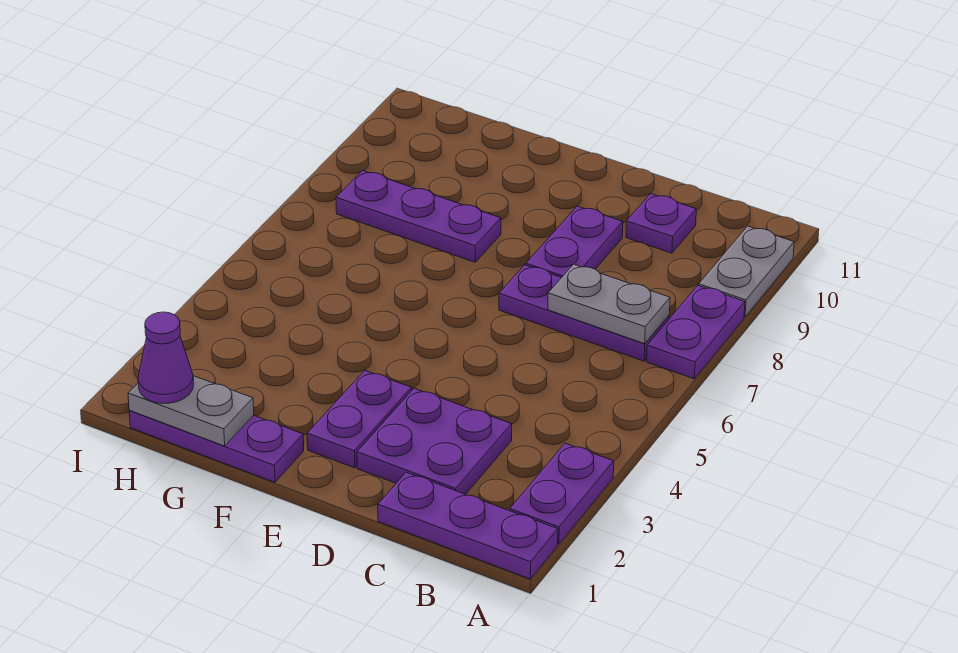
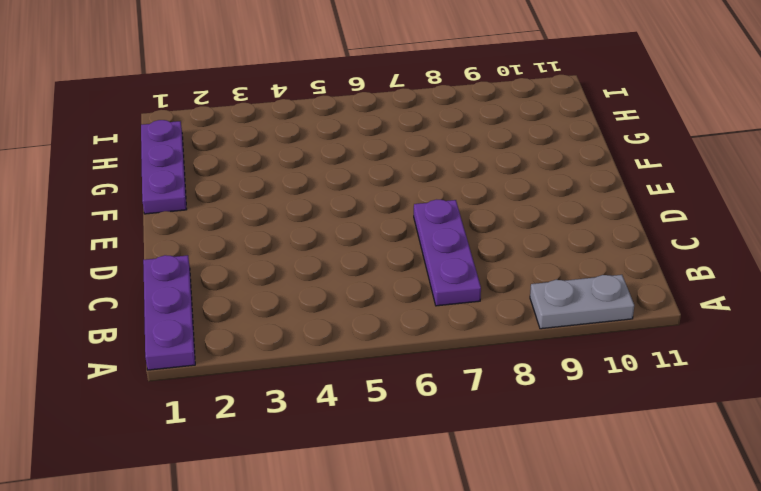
none -> purple 1x2 plate [510,443,614,544]
none -> purple 1x2 plate [647,285,745,379]
none -> purple 2x2 plate [357,388,512,494]

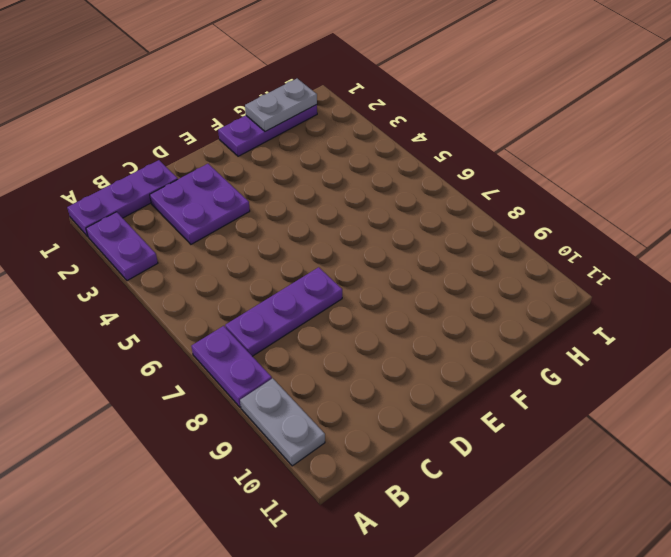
none -> purple 1x1 plate [626,194,696,253]
none -> purple 1x2 plate [526,206,623,277]
none -> purple 1x2 plate [307,370,412,468]

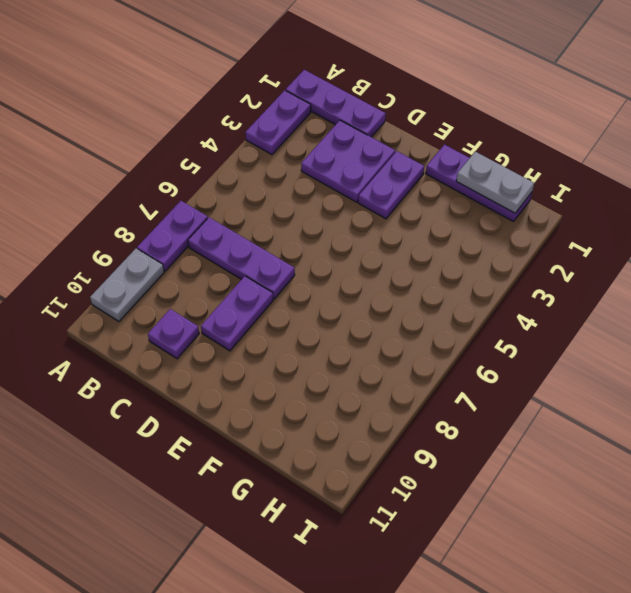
none -> purple 1x3 plate [336,170,501,262]
none -> grey 1x2 plate [548,264,670,344]
none -> purple 1x1 cone [138,312,194,403]

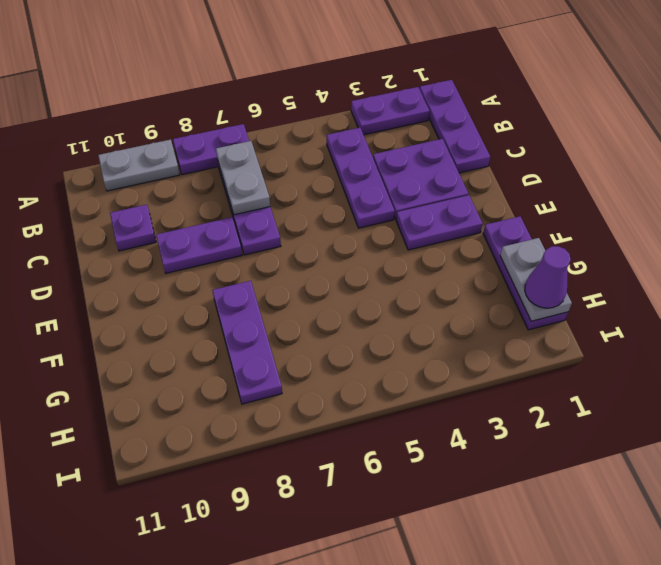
purple 1x3 plate [327,128,395,228] -> none

